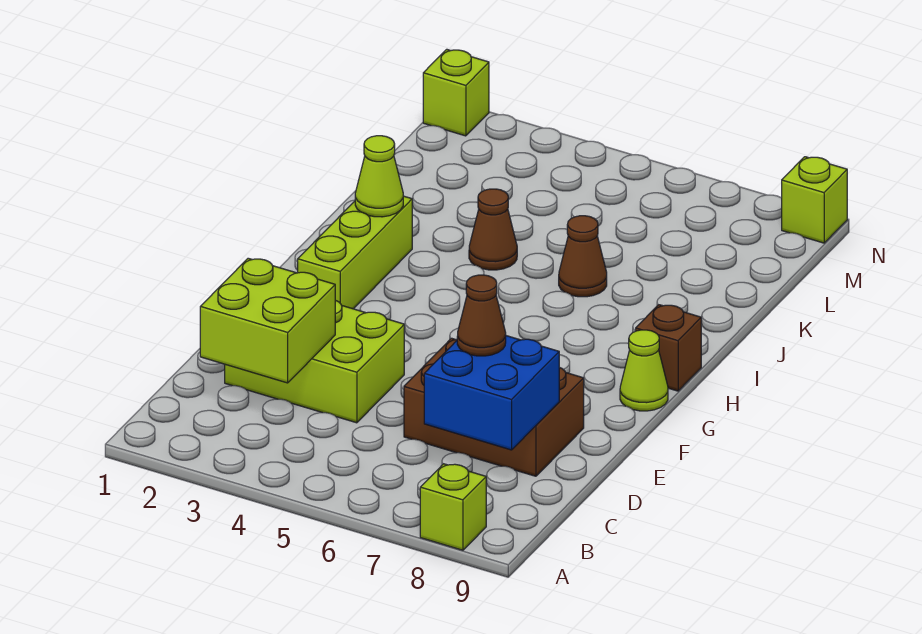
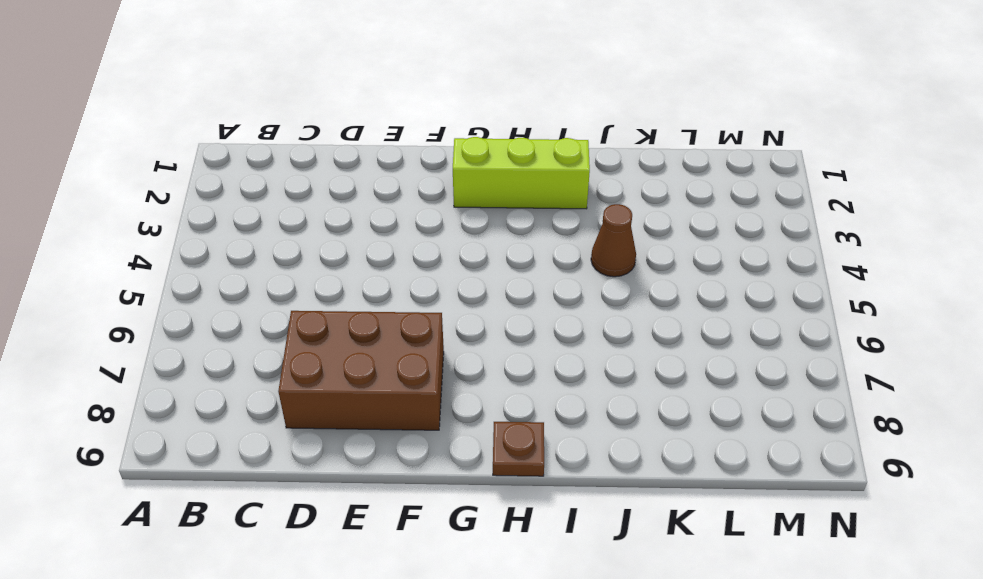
brown 2x3 brick [278,311,444,430] -> brown 2x3 brick turned to [404,338,584,476]
brown 1x1 plate [493,422,544,476] -> brown 1x1 brick [636,305,701,391]
none -> lime 1x1 brick [420,464,486,550]
none -> lime 2x3 brick [225,300,404,423]
none -> lime 1x1 cone [620,330,668,411]

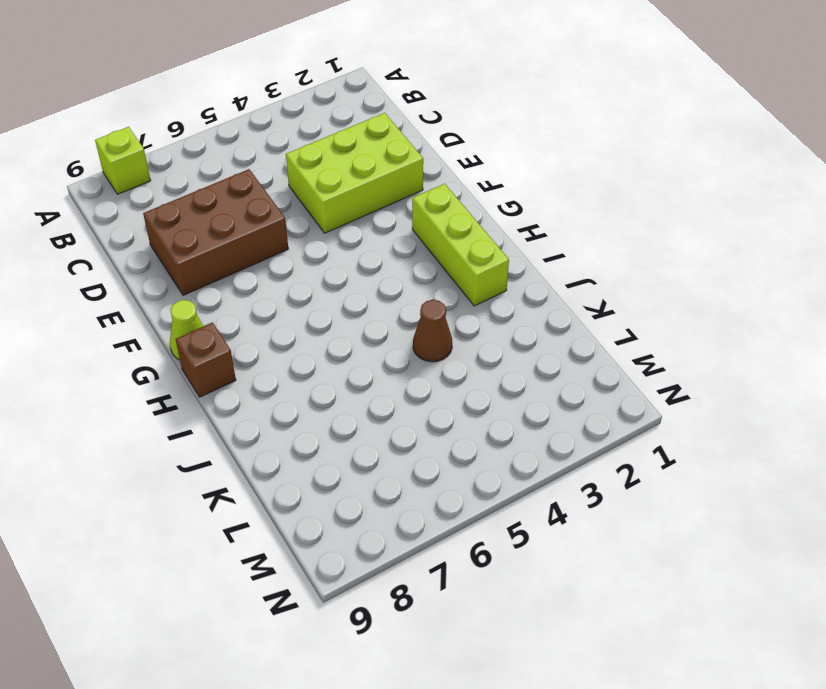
none -> brown 1x1 cone [559,216,607,297]
none -> lime 1x1 brick [423,49,489,136]
none -> lime 1x1 brick [782,157,847,243]

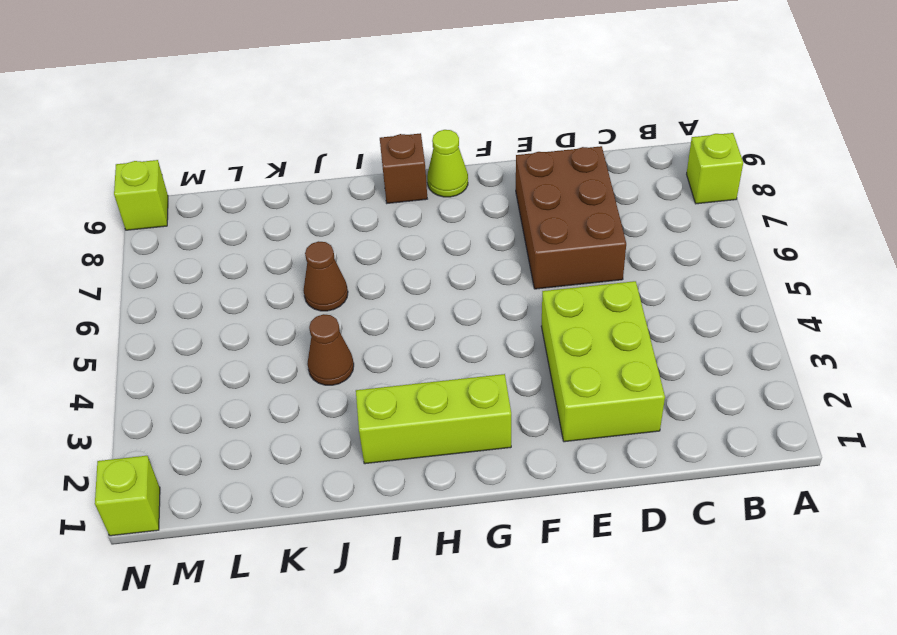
none -> lime 2x2 brick [200,258,335,383]
none -> blue 2x2 brick [424,336,559,450]
none -> lime 1x1 cone [355,136,403,217]

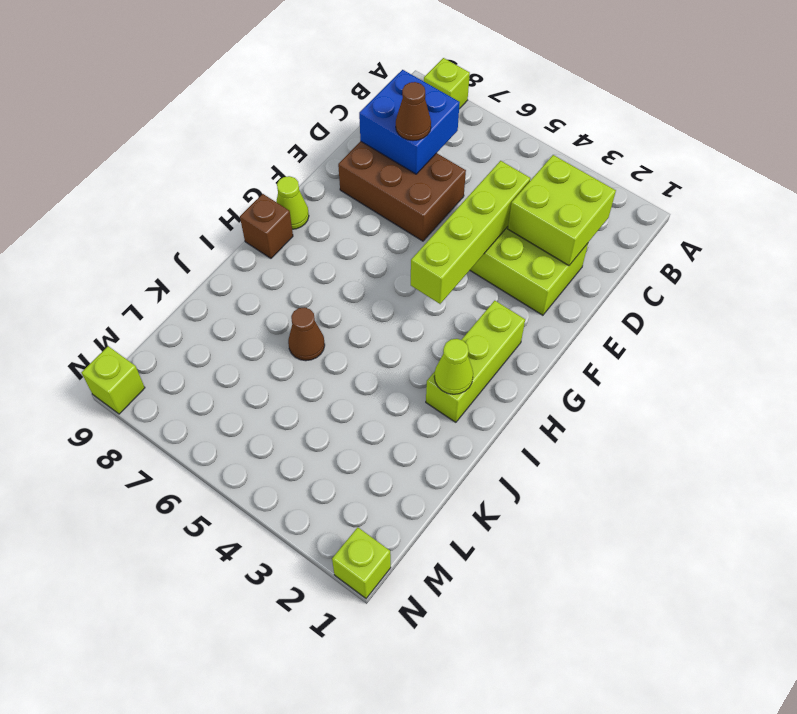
lime 1x4 brick [411,161,530,304] -> none
none -> brown 1x1 cone [469,189,517,270]

